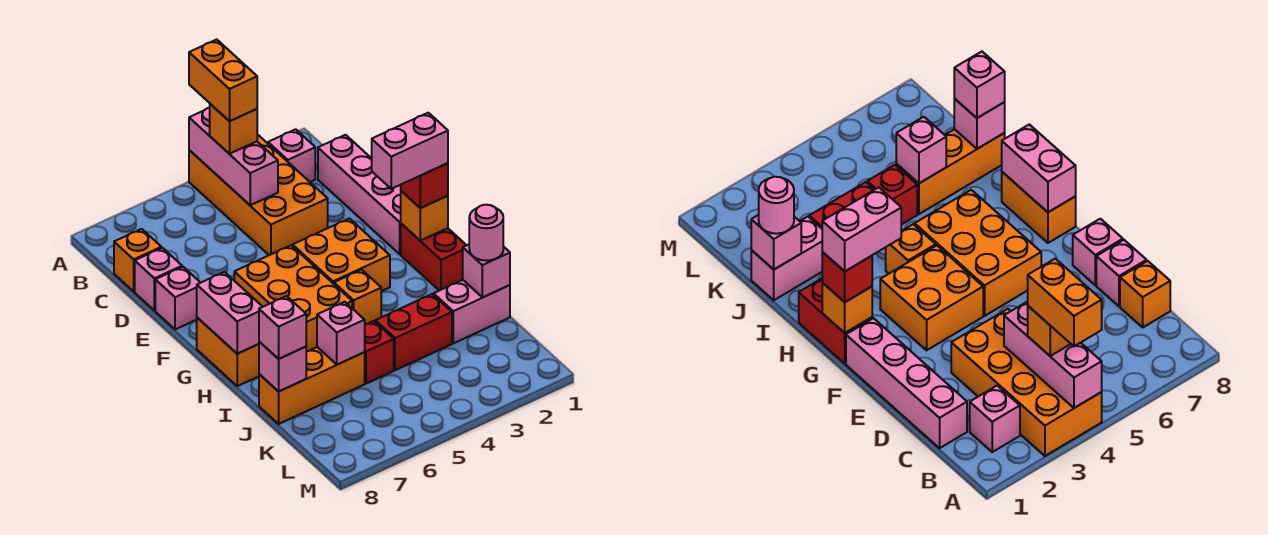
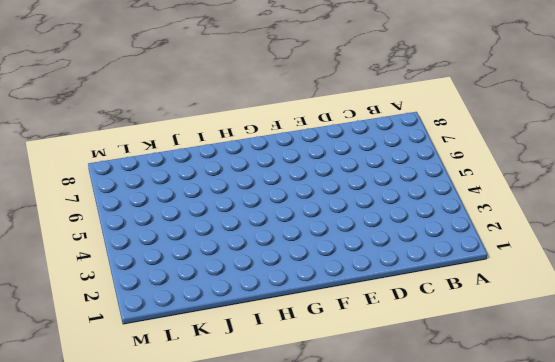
none -> orange 2x4 brick [189,134,328,255]
none -> pink 1x1 brick [268,129,315,182]
none -> pink 1x4 brick [318,135,401,254]

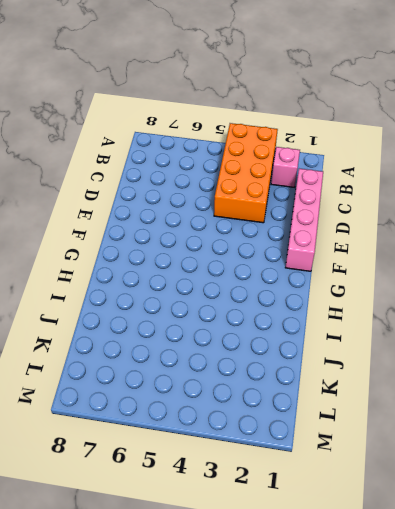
none -> orange 1x1 brick [114,229,161,291]
none -> pink 1x1 brick [135,248,182,311]
none -> pink 1x1 brick [155,267,201,329]

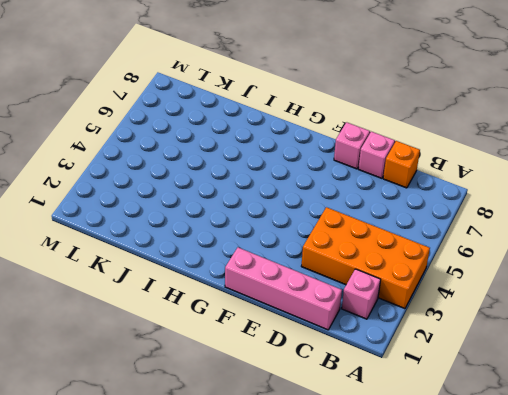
none -> orange 2x2 brick [293,218,390,291]
none -> orange 2x3 brick [234,245,352,351]
none -> red 1x2 brick [401,224,466,291]

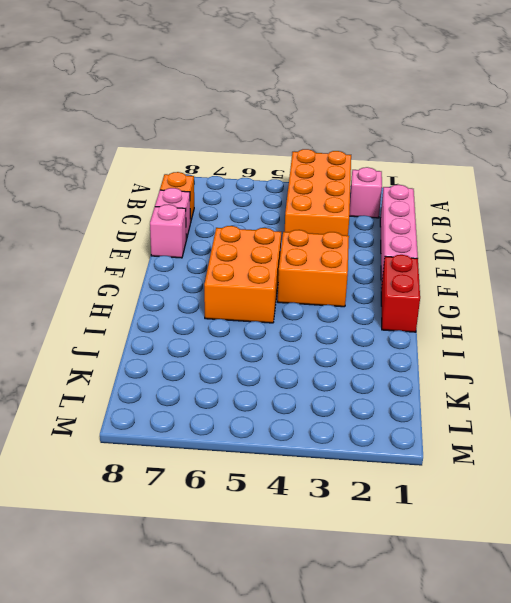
none -> orange 1x2 brick [197,318,259,386]
none -> orange 1x1 brick [334,270,381,324]
none -> pink 1x2 brick [434,280,510,343]

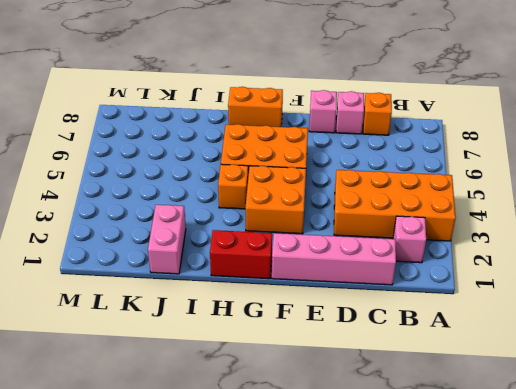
none -> red 1x2 brick [375,294,452,370]
none -> red 1x1 brick [365,321,394,384]
none -> orange 1x3 brick [259,347,365,424]

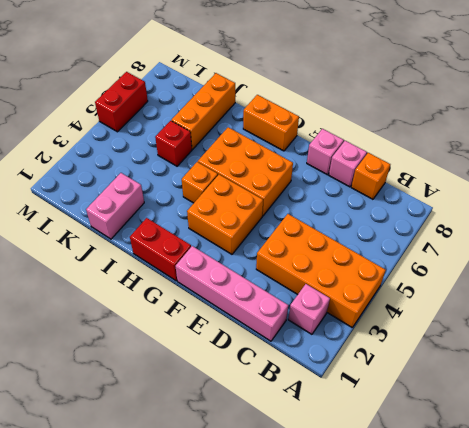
red 1x2 brick [95,72,148,132] -> red 1x2 brick moved to [375,294,452,370]
none -> pink 1x3 brick [189,108,278,205]
none -> orange 1x1 brick [401,191,448,241]
none -> pink 1x2 brick [197,272,262,354]

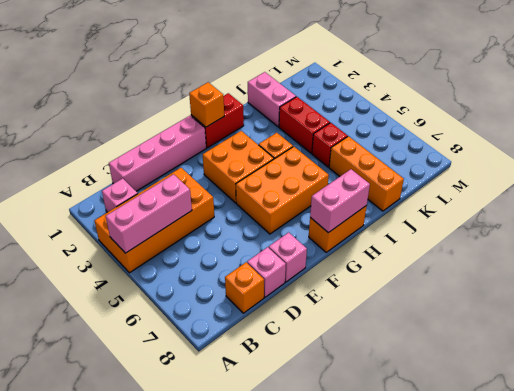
none -> pink 1x1 brick [463,245,510,297]
none -> pink 1x1 brick [317,302,365,365]
none -> pink 1x1 brick [259,342,306,392]

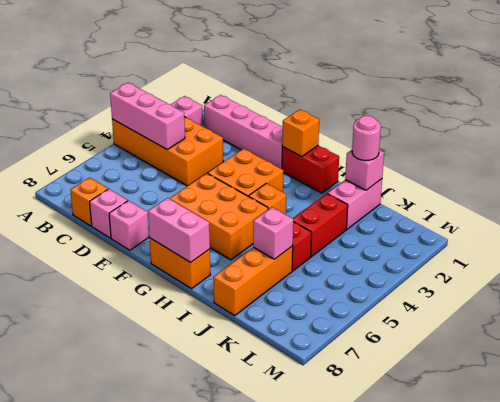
none -> pink 1x1 brick [259,342,306,392]
none -> orange 1x1 brick [210,104,257,154]
none -> red 1x1 brick [401,163,448,208]

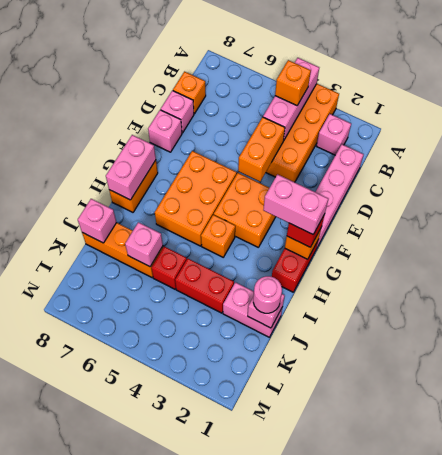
orange 1x2 brick [238,117,285,182] -> orange 1x2 brick moved to [189,40,257,121]
none -> pink 1x1 brick [259,296,306,359]

